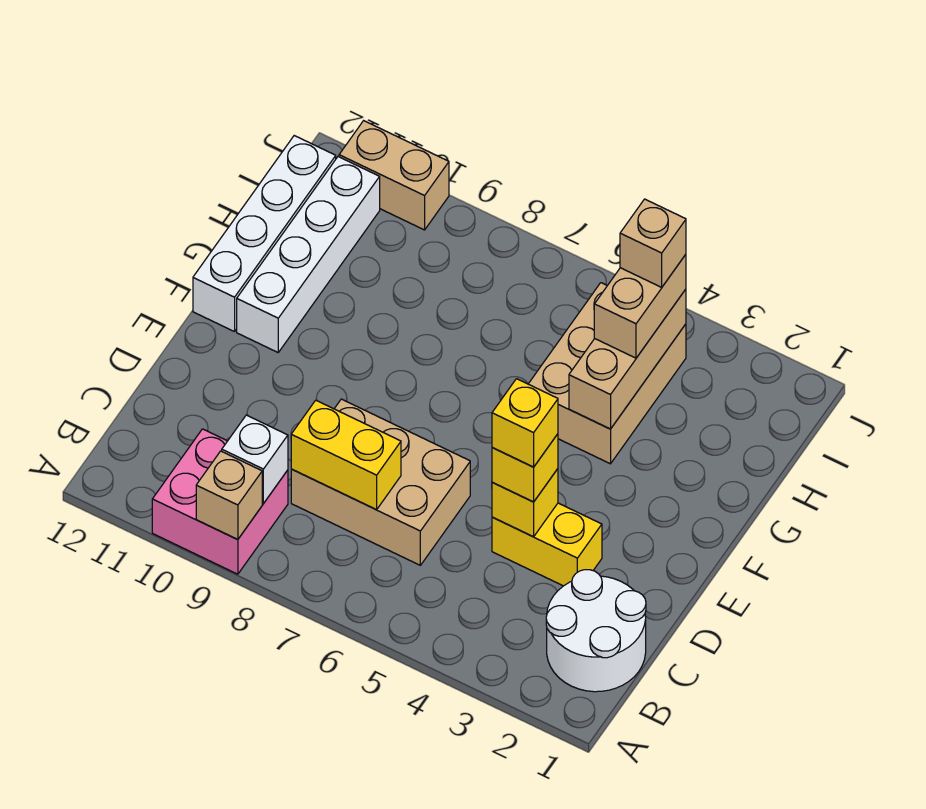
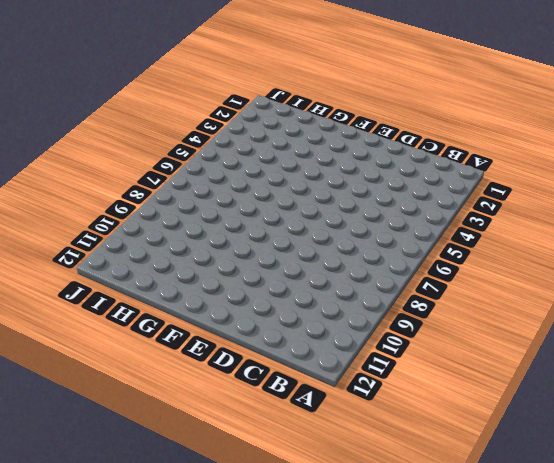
none -> pink 2x2 brick [152,429,288,574]
none -> white 2x2 round brick [546,570,646,692]
none -> tan 2x3 brick [291,399,470,565]

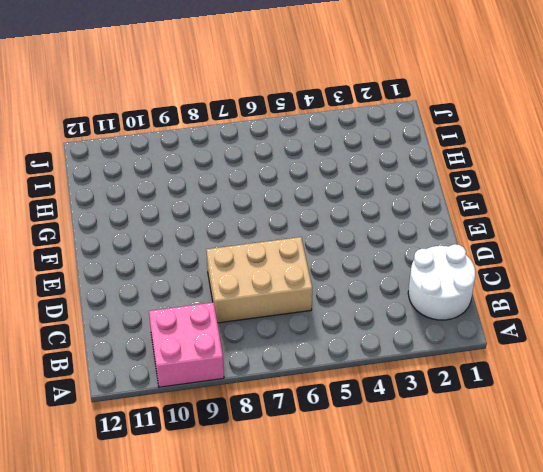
none -> yellow 1x2 brick [492,503,602,586]
none -> white 1x4 brick [237,157,380,352]
none -> white 1x4 brick [193,136,336,332]

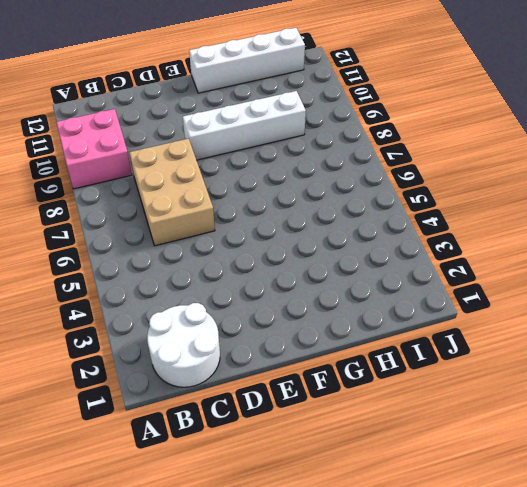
white 1x4 brick [183,91,306,160] -> white 1x4 brick moved to [237,157,380,352]
none -> yellow 1x2 brick [492,503,602,586]
none -> tan 2x3 brick [529,283,686,464]
none -> tan 1x2 brick [339,121,449,230]

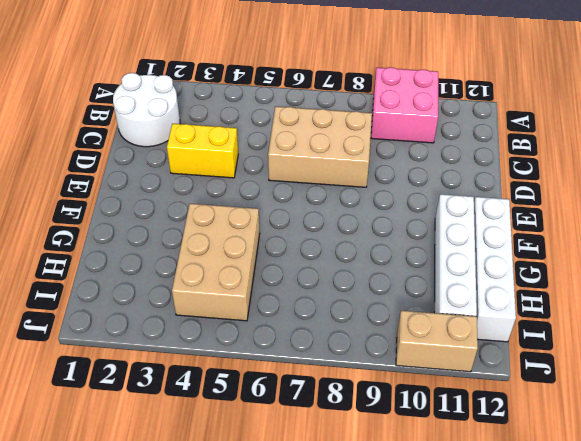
none -> tan 1x1 brick [196,451,262,540]
none -> white 1x1 brick [222,415,288,504]
none -> yellow 1x2 brick [291,400,401,510]

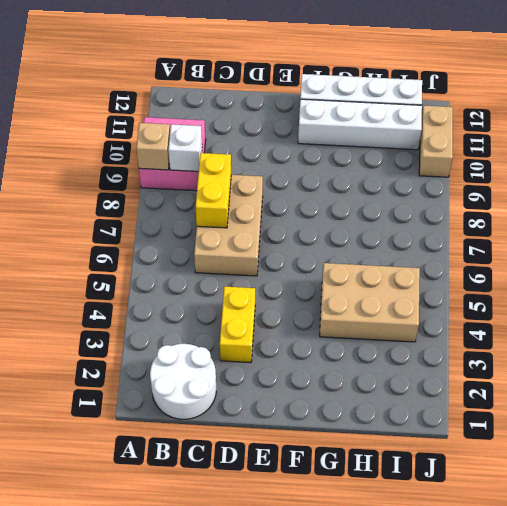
none -> yellow 1x1 brick [492,469,558,537]
none -> tan 1x3 brick [569,289,686,429]
none -> yellow 1x1 brick [492,434,558,502]

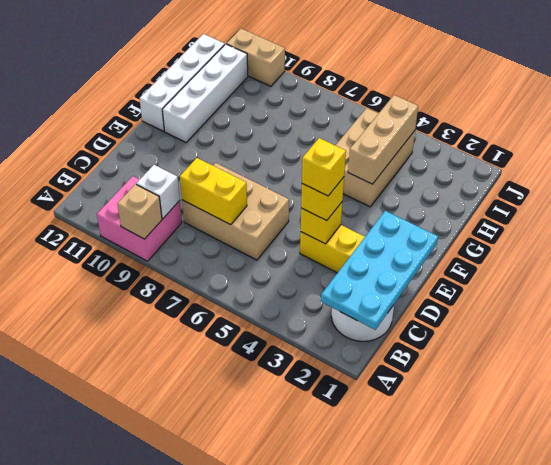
cyan 2x4 plate [321,211,438,330] -> none
none -> tan 1x2 brick [594,254,686,358]
none -> tan 1x1 brick [620,199,686,287]

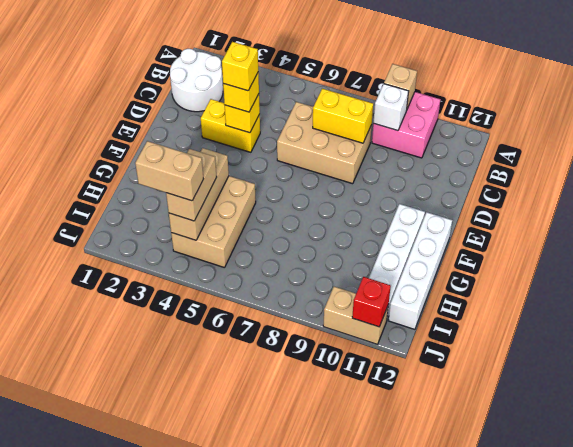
tan 1x2 brick [135,141,203,201] -> tan 1x1 brick [620,199,686,287]
red 1x1 brick [352,277,391,327] -> none

